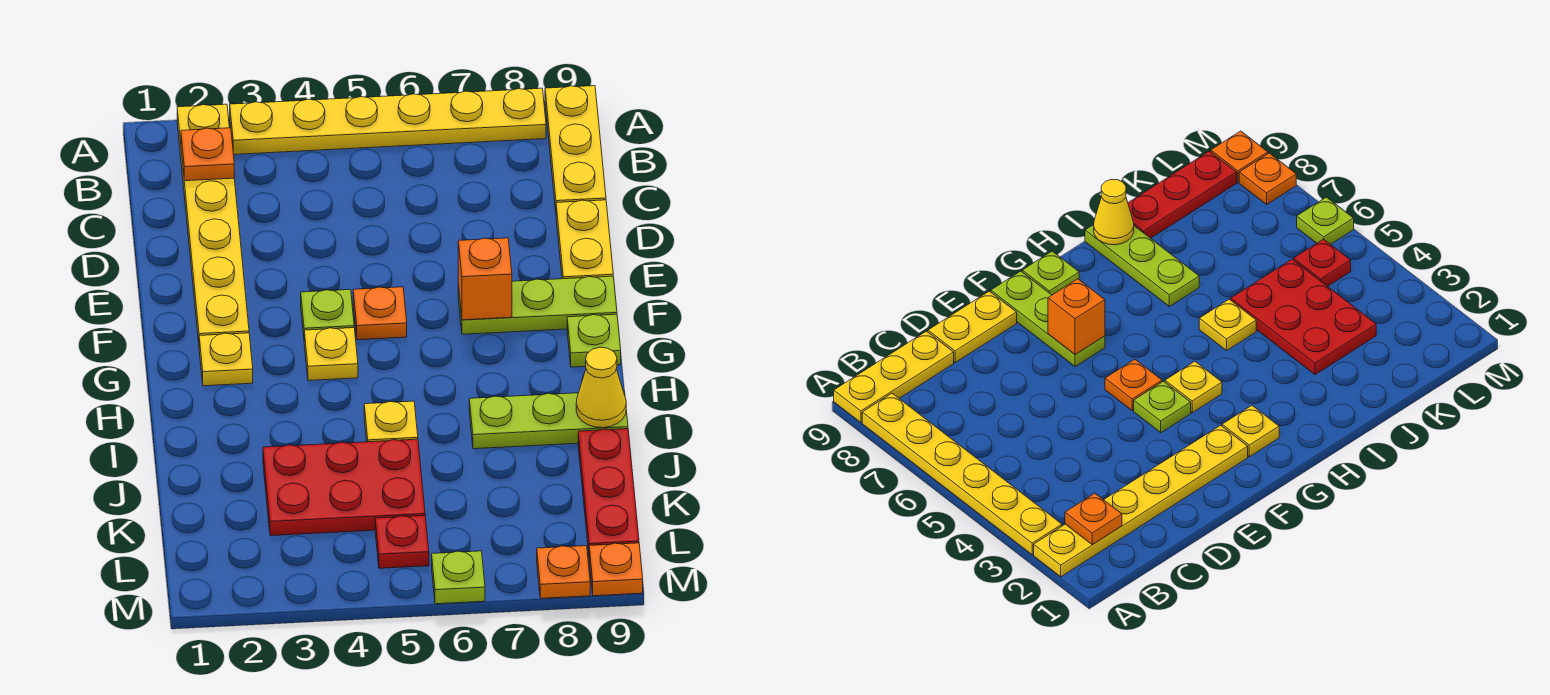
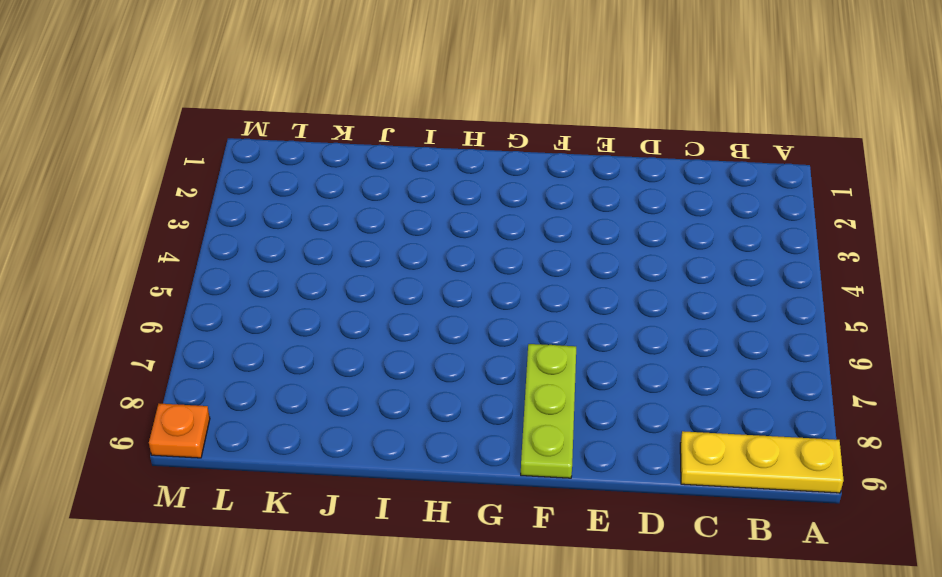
none -> yellow 1x6 plate [177,104,249,342]
none -> yellow 1x6 plate [230,88,546,154]
none -> yellow 1x2 plate [556,200,613,279]

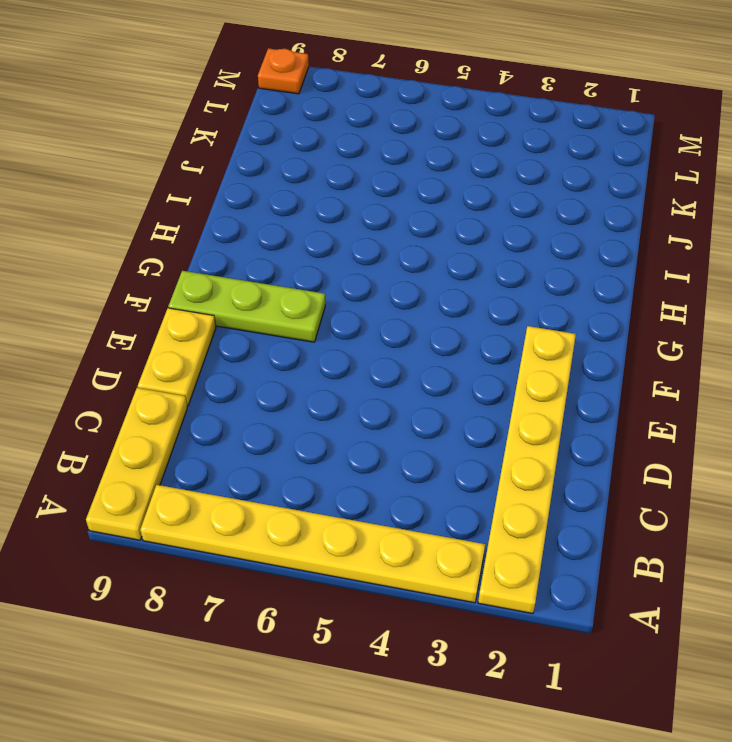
none -> lime 1x1 plate [301,290,354,335]
none -> orange 1x1 plate [353,287,407,340]
none -> yellow 1x1 plate [199,333,253,386]

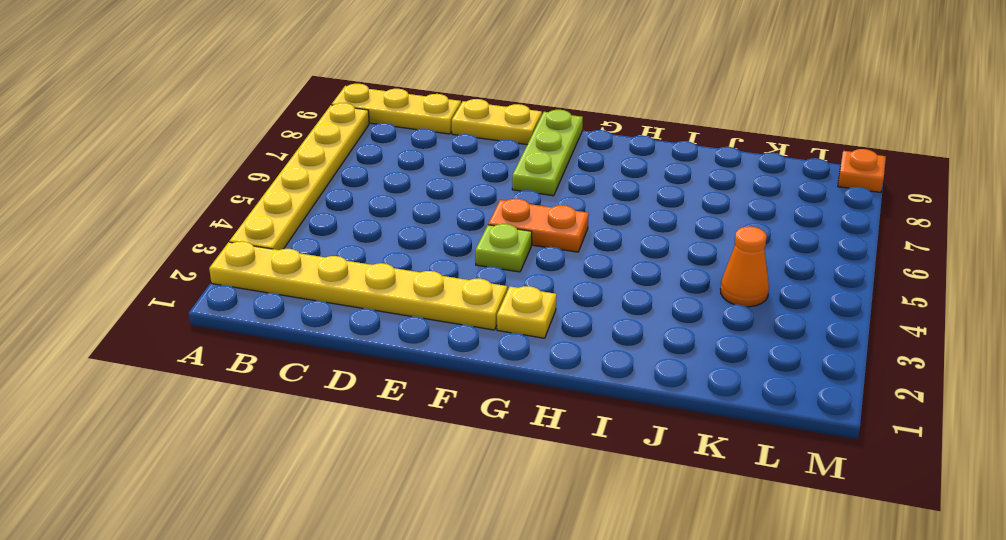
orange 1x2 plate [488,199,589,252] -> orange 1x1 plate [353,287,407,340]
orange 1x1 cone [721,226,769,307] -> red 2x3 plate [263,439,425,536]
none -> yellow 1x1 plate [304,328,358,381]
none -> lime 1x1 plate [567,314,621,367]
none -> yellow 1x1 plate [364,401,418,442]

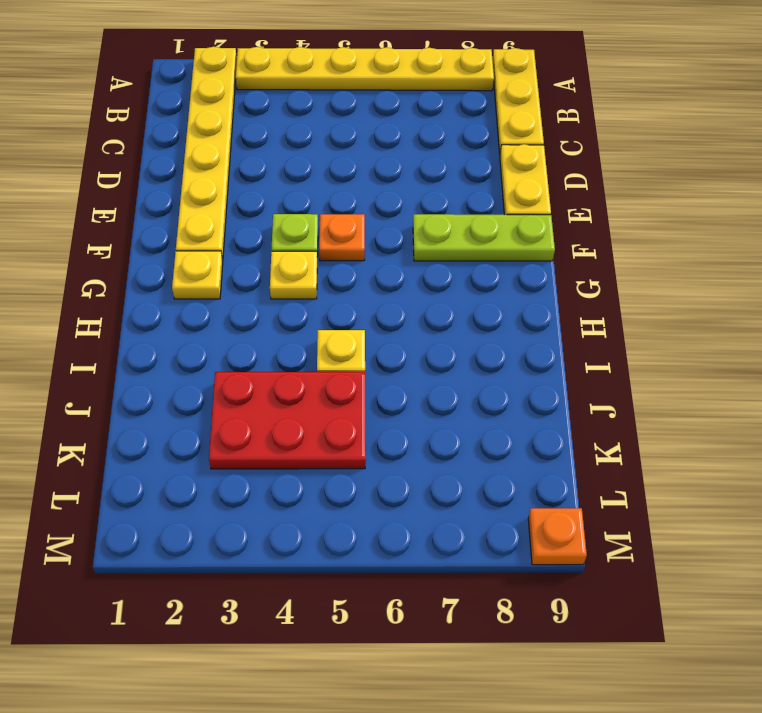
none -> lime 1x1 plate [567,314,621,367]
none -> lime 1x3 plate [469,391,628,449]
none -> red 1x3 plate [578,429,639,552]

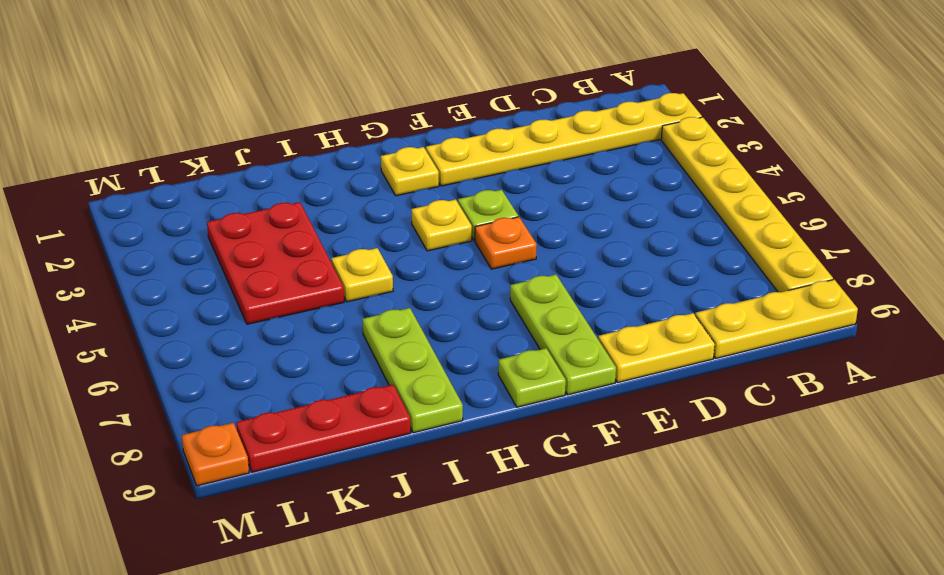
none -> red 1x1 plate [375,516,429,568]
none -> lime 1x1 plate [432,551,485,604]
none -> orange 1x1 plate [537,546,590,598]

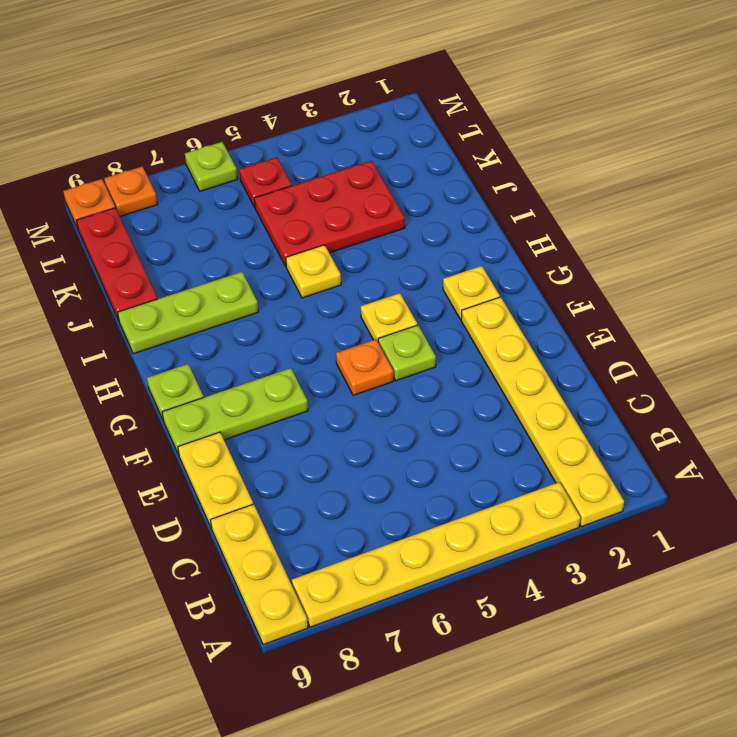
none -> orange 1x1 plate [181,128,234,181]
none -> orange 1x1 brick [458,238,512,320]
none -> yellow 1x1 cone [576,347,626,428]

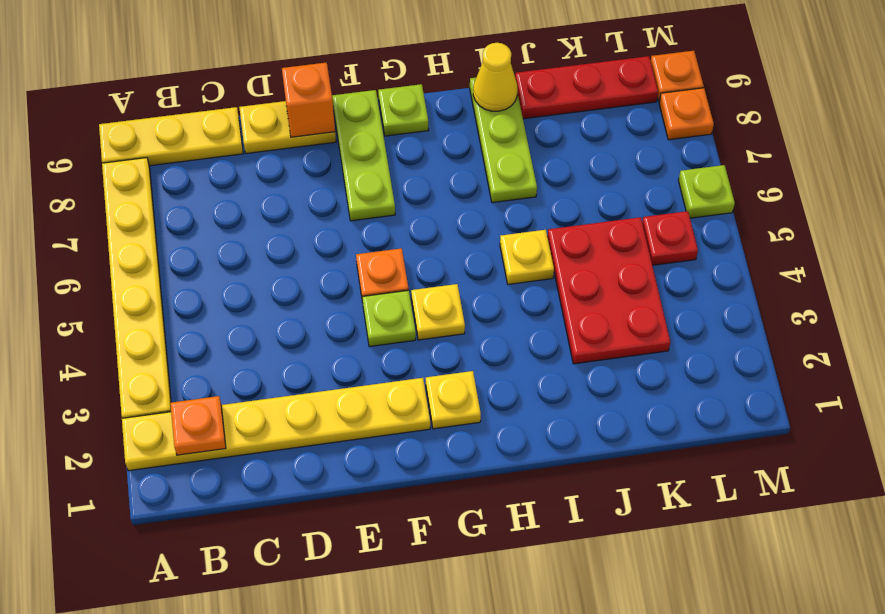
orange 1x1 brick [282,63,335,137] -> orange 1x1 brick moved to [458,238,512,320]

